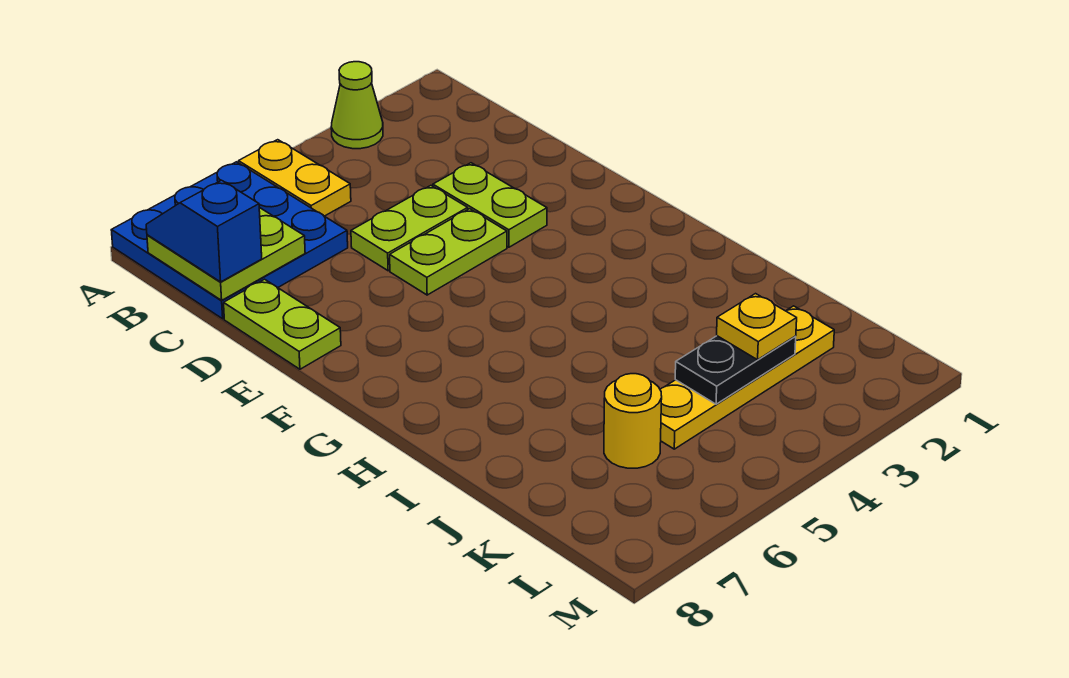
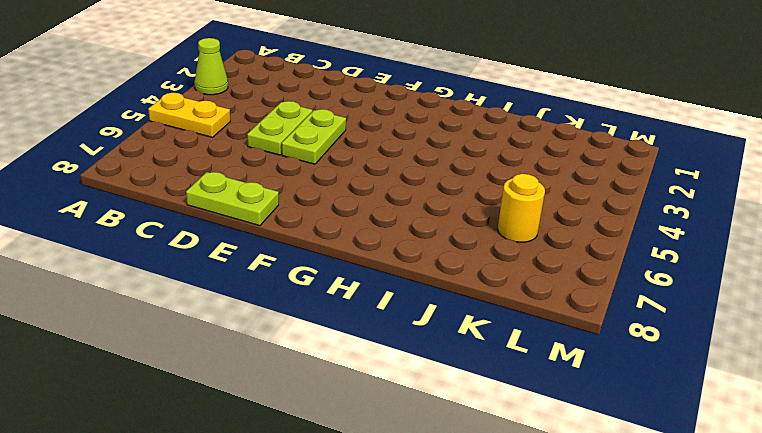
none -> blue 3x3 plate [111,162,348,319]
none -> lime 1x2 plate [433,163,547,247]
none -> yellow 1x4 plate [660,306,834,449]

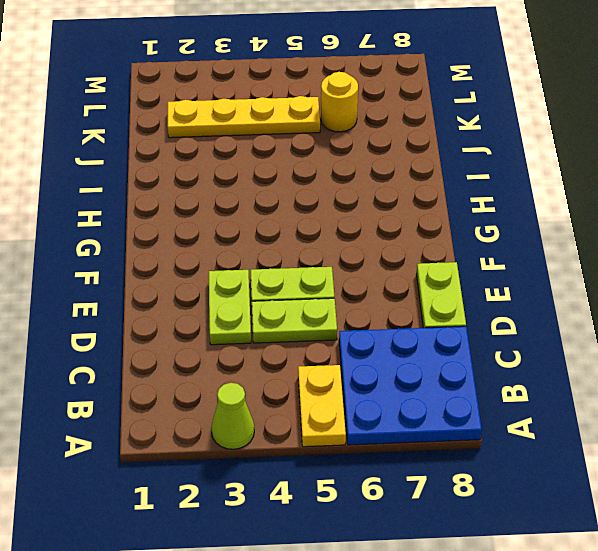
none -> lime 2x2 plate [147,207,305,300]
none -> black 1x2 plate [675,336,796,404]
none -> blue 1x2 slope [146,180,262,282]

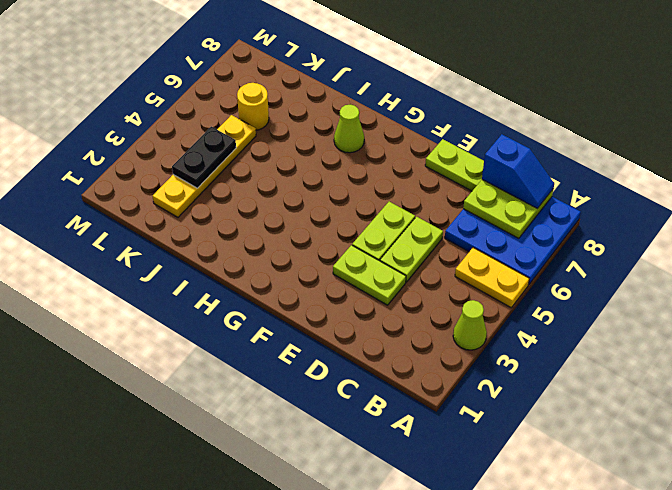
lime 1x1 cone [334,105,364,153] -> none
none -> yellow 1x1 plate [717,294,797,360]

